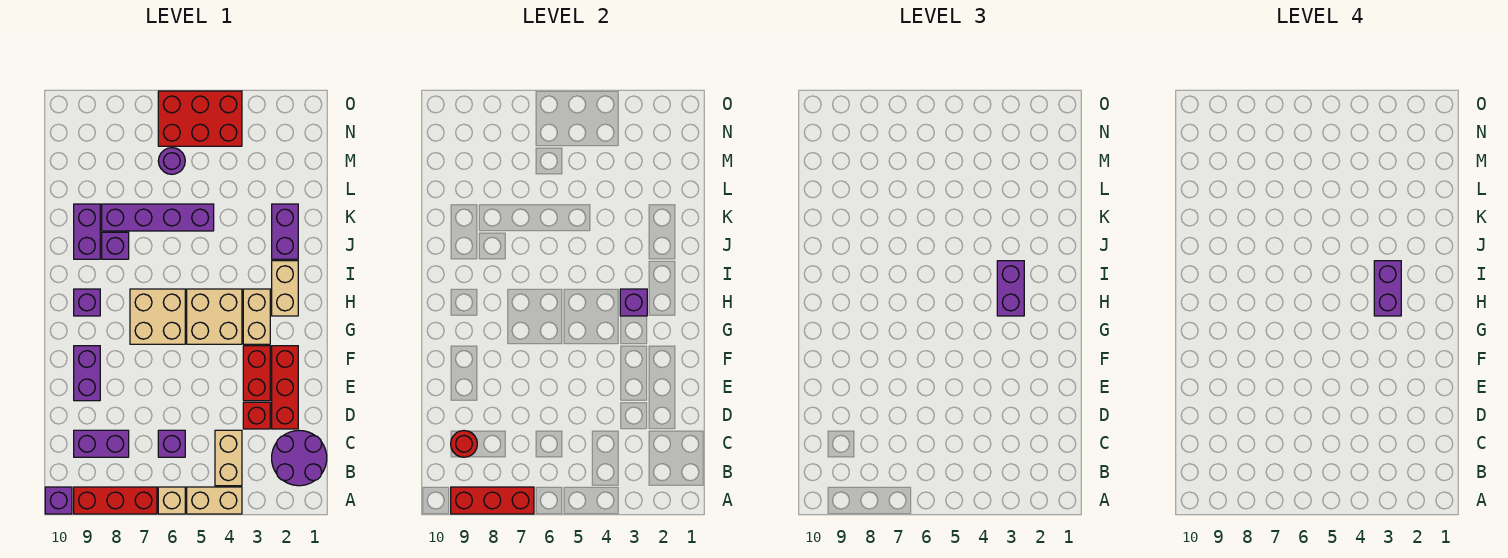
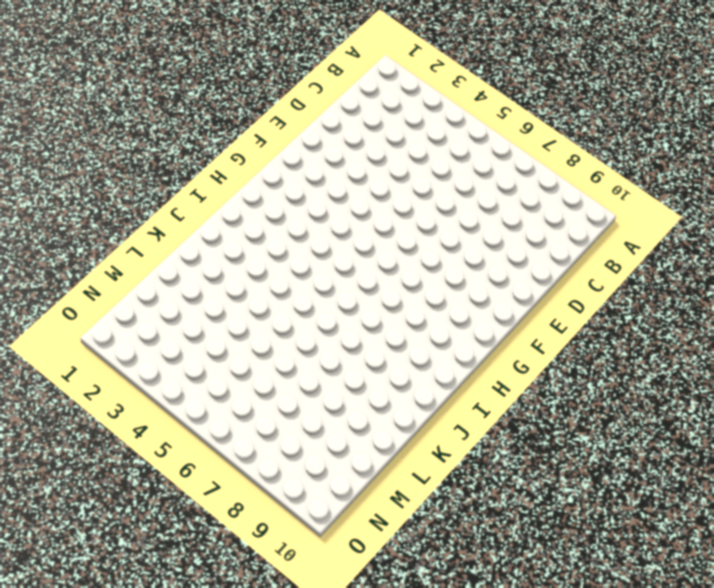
none -> tan 1x2 brick [187,487,242,514]
none -> tan 1x1 brick [158,487,185,514]
none -> red 1x3 brick [74,487,157,514]

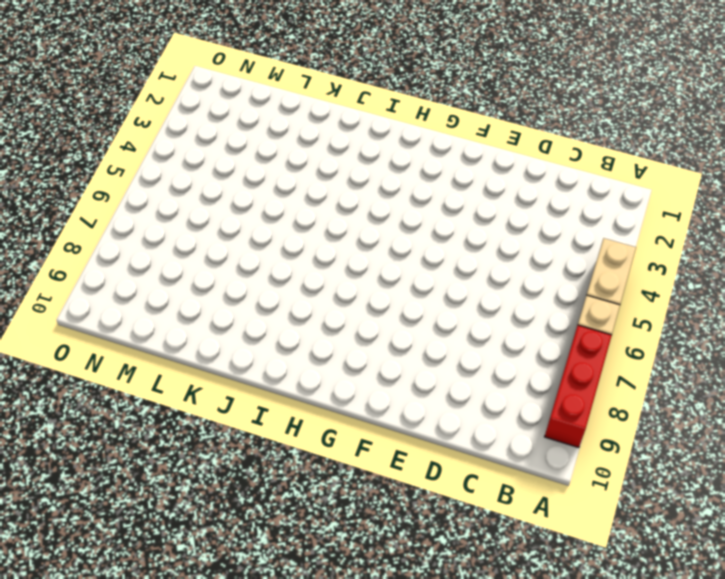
none -> purple 1x1 brick [45,487,72,514]
none -> purple 2x2 round brick [272,430,327,486]
none -> tan 1x2 brick [215,430,242,486]

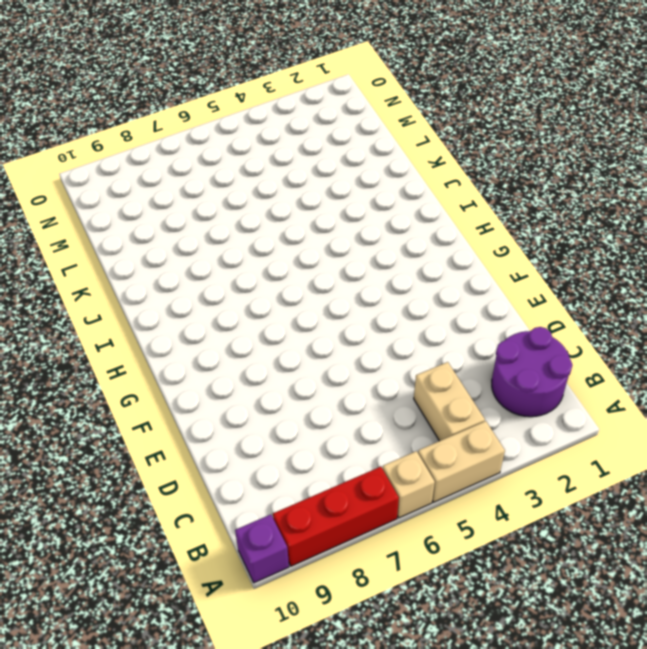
none -> purple 1x1 brick [158,430,185,457]
none -> purple 1x2 brick [74,430,129,457]
none -> red 1x3 brick [272,346,298,429]

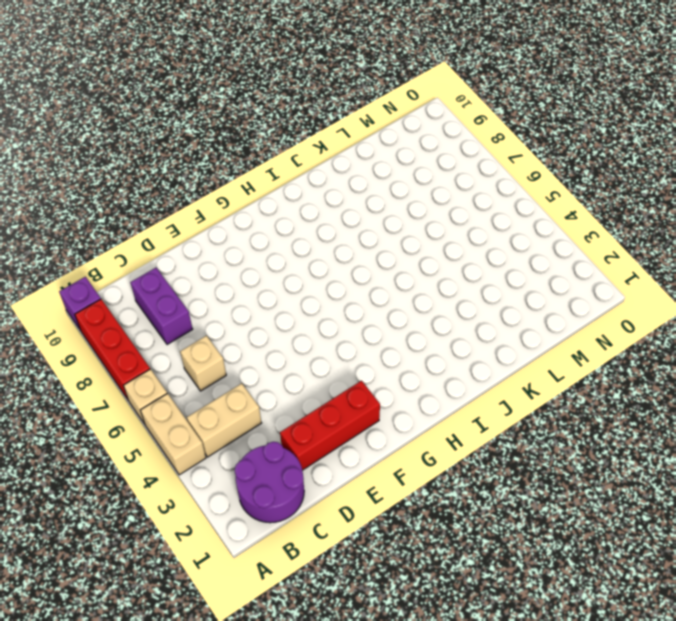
tan 1x1 brick [180,335,226,391] -> purple 1x1 brick [158,430,185,457]
none -> red 1x1 brick [243,402,270,429]
none -> red 1x2 brick [243,346,270,401]
none -> purple 1x2 brick [74,346,100,401]

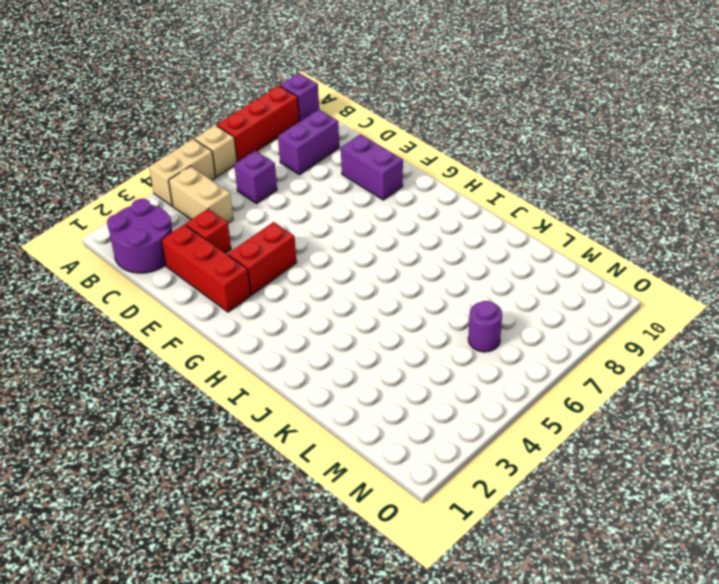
red 1x2 brick [228,222,297,295] -> red 1x2 brick turned to [243,346,270,401]
none -> tan 1x2 brick [243,289,270,344]
none -> tan 2x2 brick [187,289,242,344]
none -> tan 2x2 brick [130,289,185,344]

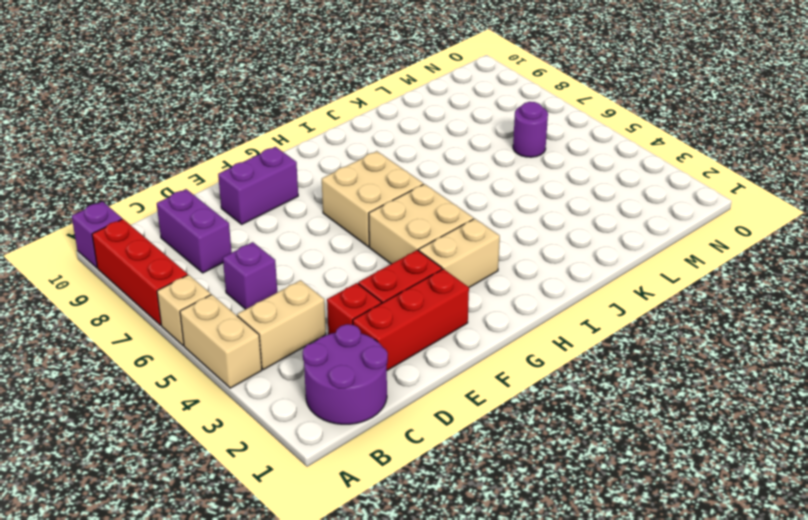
none -> tan 1x2 brick [272,261,298,316]
none -> purple 1x1 brick [74,289,100,316]
none -> purple 1x2 brick [272,204,298,259]

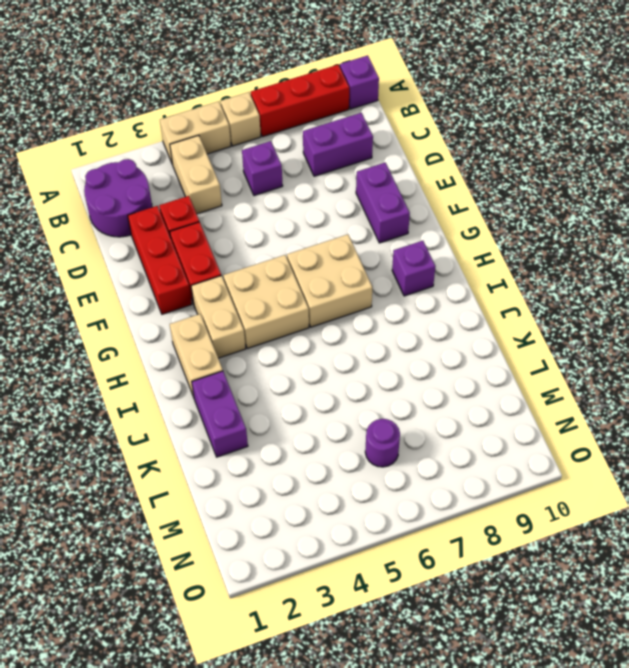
none -> purple 1x1 brick [102,232,129,259]
none -> purple 1x2 brick [74,204,100,259]
none -> purple 1x4 brick [102,204,214,231]

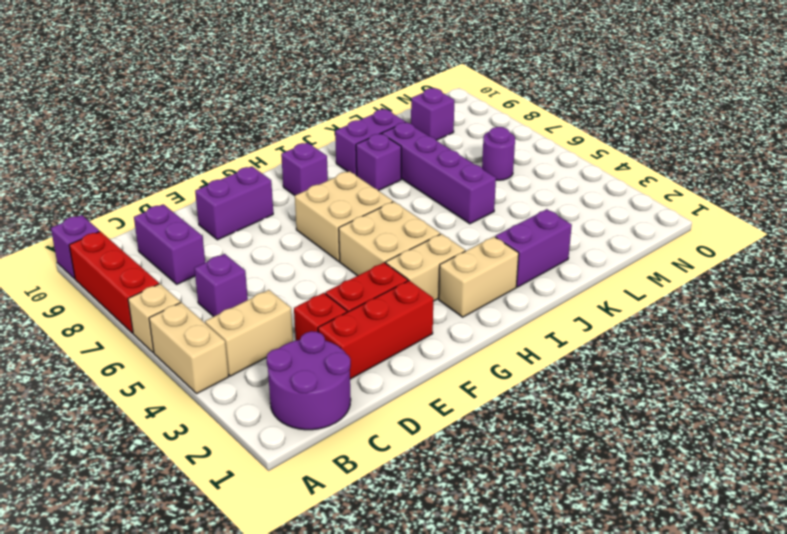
purple 1x1 brick [411,88,454,140] -> purple 1x1 brick moved to [620,289,647,316]
none -> red 2x3 brick [158,91,242,146]
none -> red 1x3 brick [451,487,534,514]
none -> red 1x1 round brick [451,431,477,457]

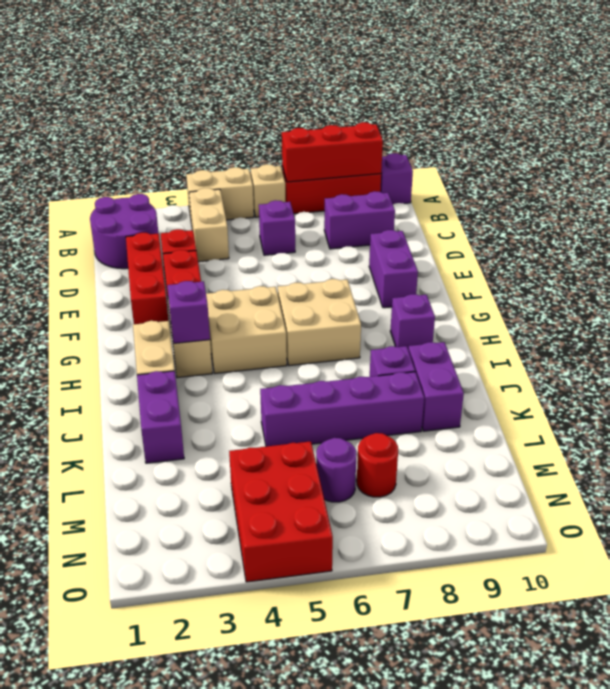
red 2x3 brick [229,441,333,582] -> red 2x3 brick turned to [158,91,242,146]
red 1x1 round brick [357,433,398,497] -> red 1x1 round brick moved to [451,431,477,457]
none -> purple 1x2 brick [997,261,1024,316]
none -> purple 1x2 brick [1374,261,1401,316]

